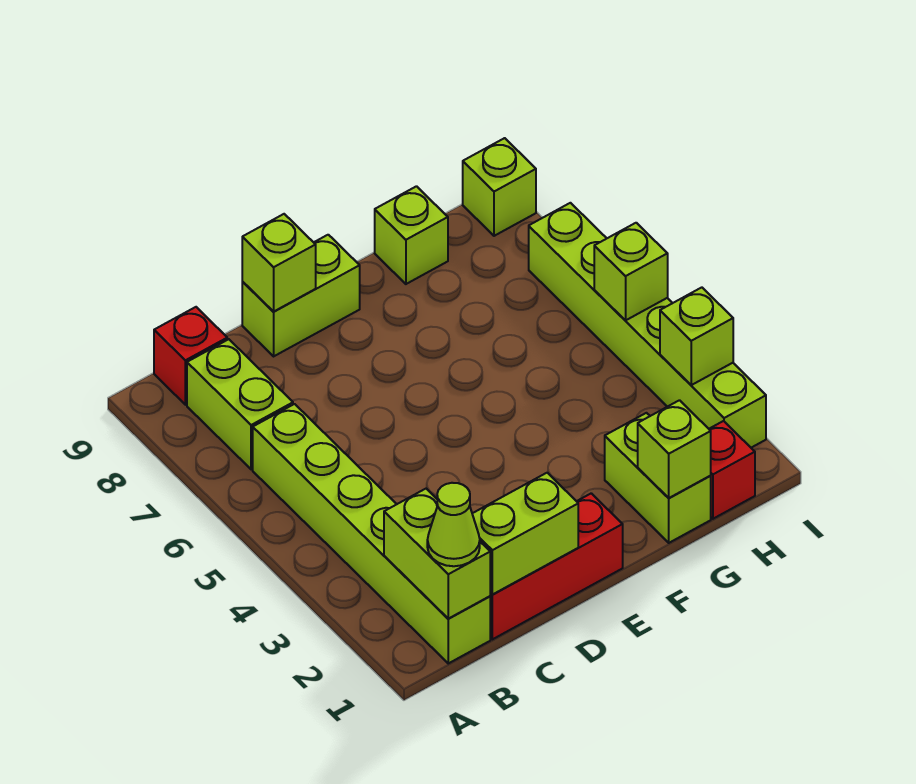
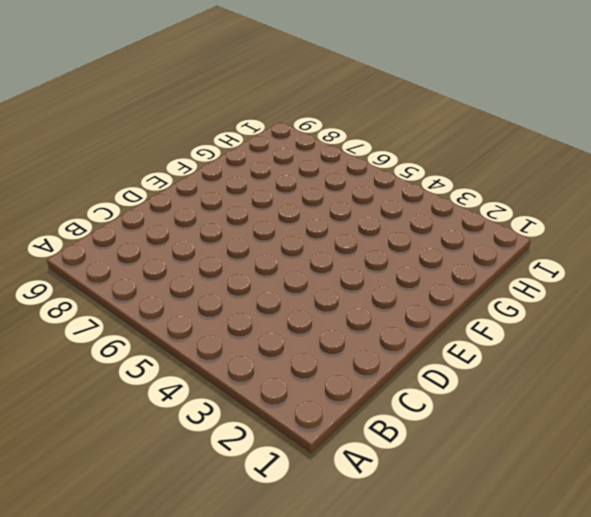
none -> lime 1x6 brick [253,404,490,663]
none -> lime 1x2 brick [187,339,293,469]
none -> red 1x1 brick [154,307,227,405]

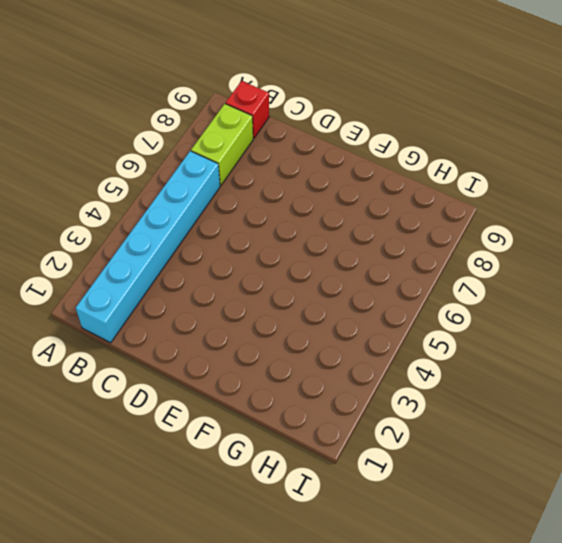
cyan 1x6 brick [76,151,220,343] -> lime 1x6 brick [253,404,490,663]
none -> red 1x3 brick [490,493,623,639]
none -> lime 1x2 brick [242,235,360,356]
none -> lime 1x2 brick [605,413,711,543]

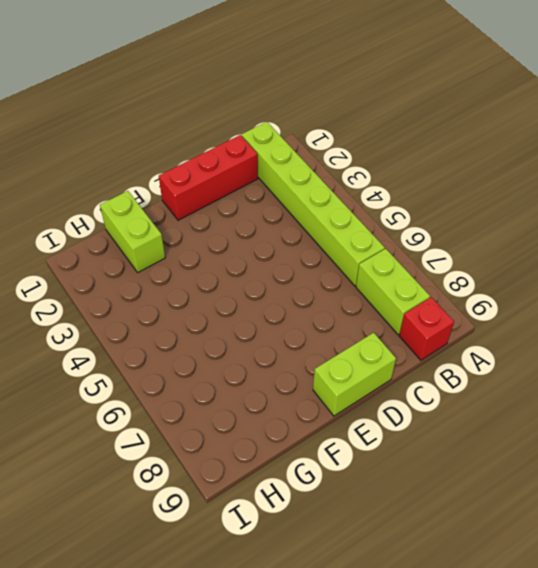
none -> lime 1x1 brick [375,186,448,284]
none -> red 1x1 brick [709,421,755,519]
none -> lime 1x6 brick [529,203,766,448]

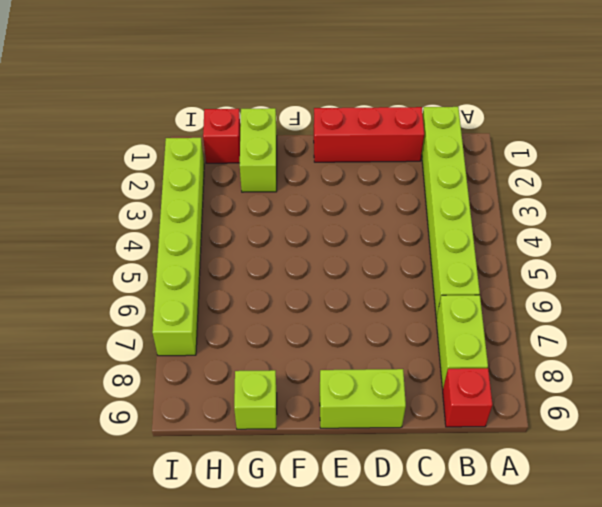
none -> lime 1x1 brick [463,138,536,236]
none -> lime 1x2 brick [384,489,490,619]
none -> lime 1x2 brick [472,473,578,595]

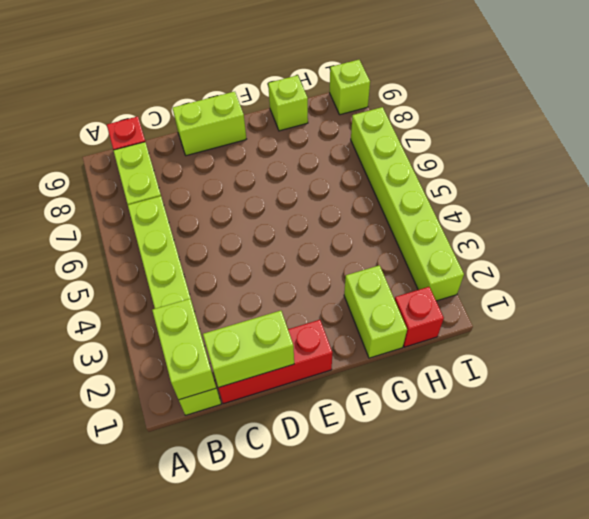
none -> lime 1x1 brick [242,214,316,311]
none -> lime 1x1 brick [638,400,711,498]
none -> lime 1x1 brick [660,287,733,385]

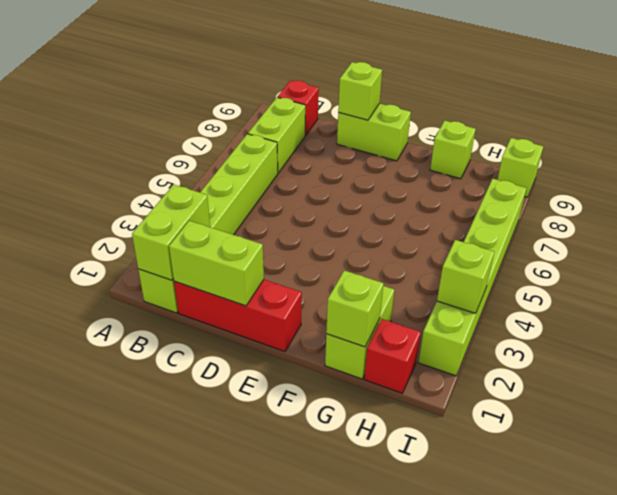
none -> lime 1x1 brick [594,223,668,321]
none -> lime 1x1 cone [427,483,480,566]

